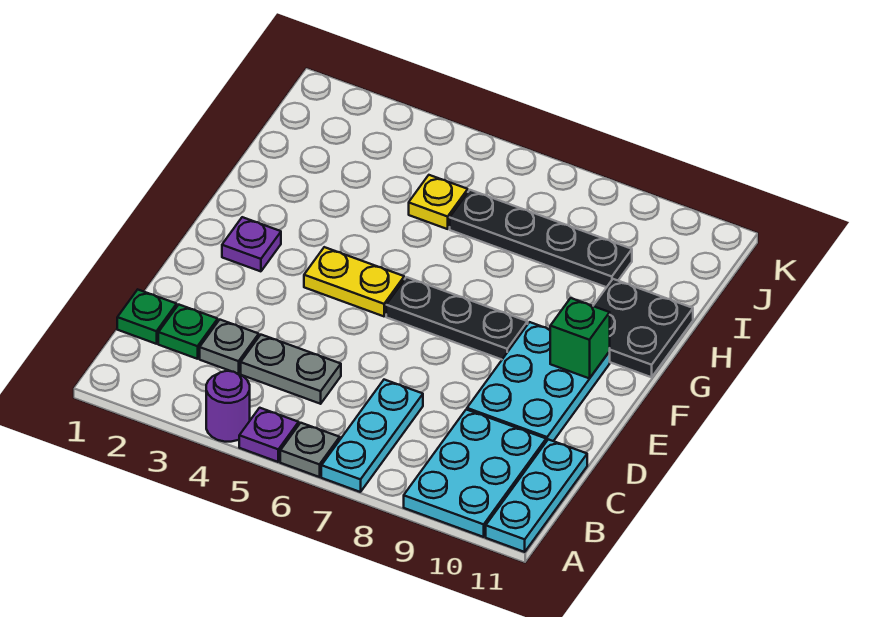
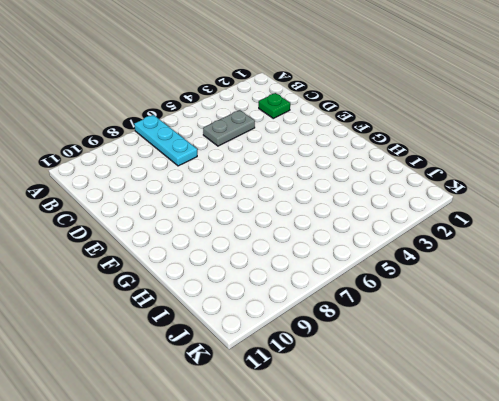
none -> purple 1x1 round brick [206,371,250,442]
none -> purple 1x1 plate [239,408,299,462]
none -> grey 1x1 plate [280,423,340,477]

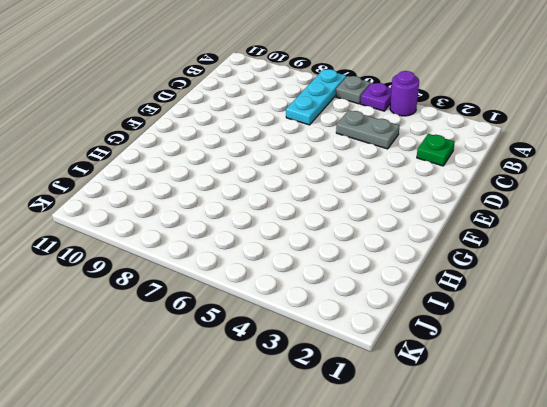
none -> cyan 2x3 plate [404,410,546,537]
none -> cyan 1x3 plate [486,439,587,552]
none -> green 1x1 plate [117,290,177,344]

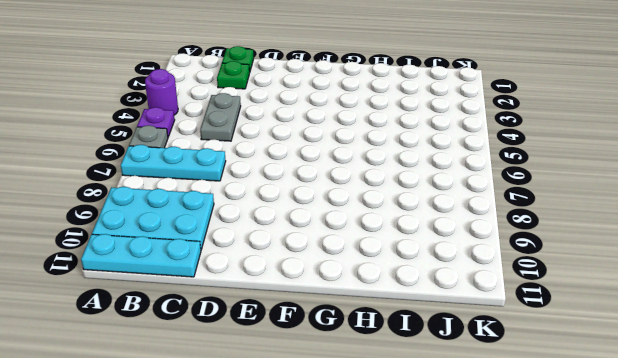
none -> grey 1x1 plate [200,320,259,374]
none -> cyan 2x3 plate [467,322,610,441]
none -> purple 1x1 plate [222,217,281,271]

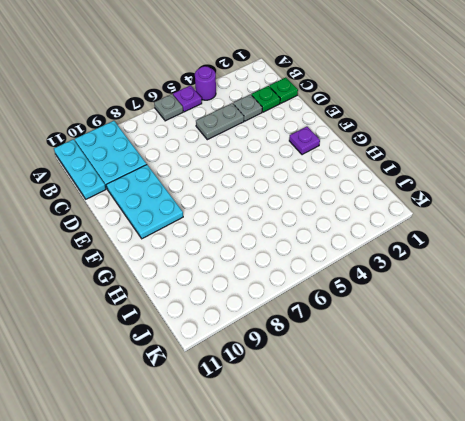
none -> cyan 1x3 plate [321,380,423,492]
none -> yellow 1x2 plate [304,247,404,316]
none -> black 1x3 plate [386,277,528,359]

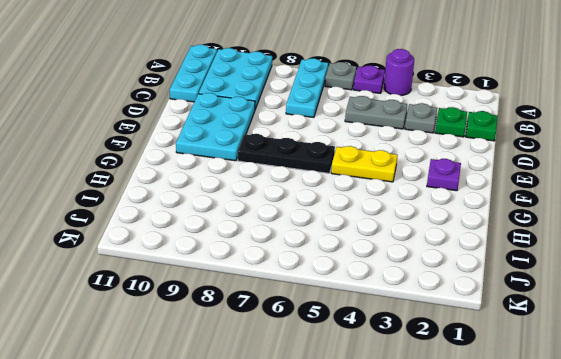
none -> black 2x2 plate [593,279,693,377]
none -> yellow 1x1 plate [409,175,468,229]
none -> black 1x4 plate [450,190,632,287]

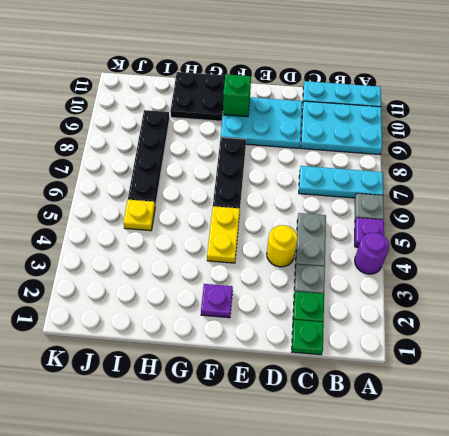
yellow 1x1 round brick [267,225,298,267] -> none

